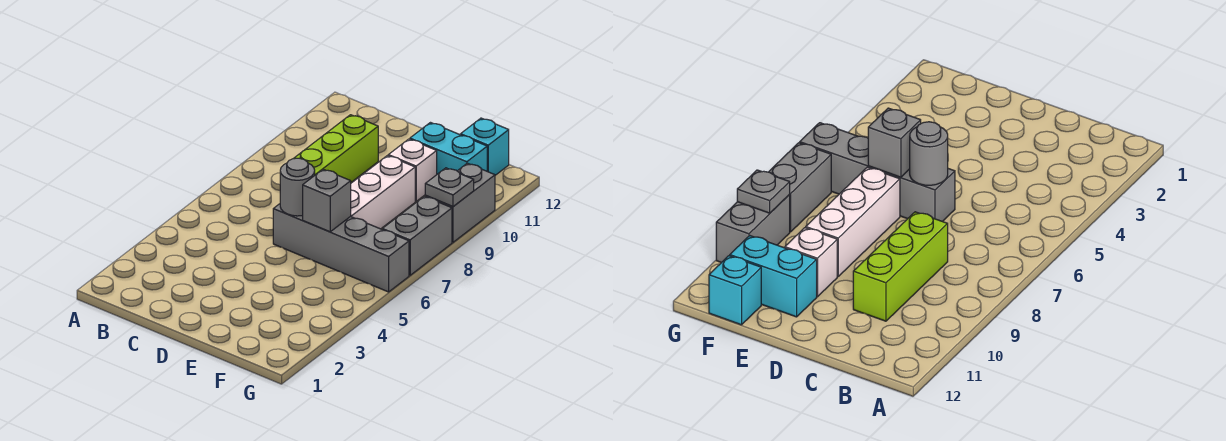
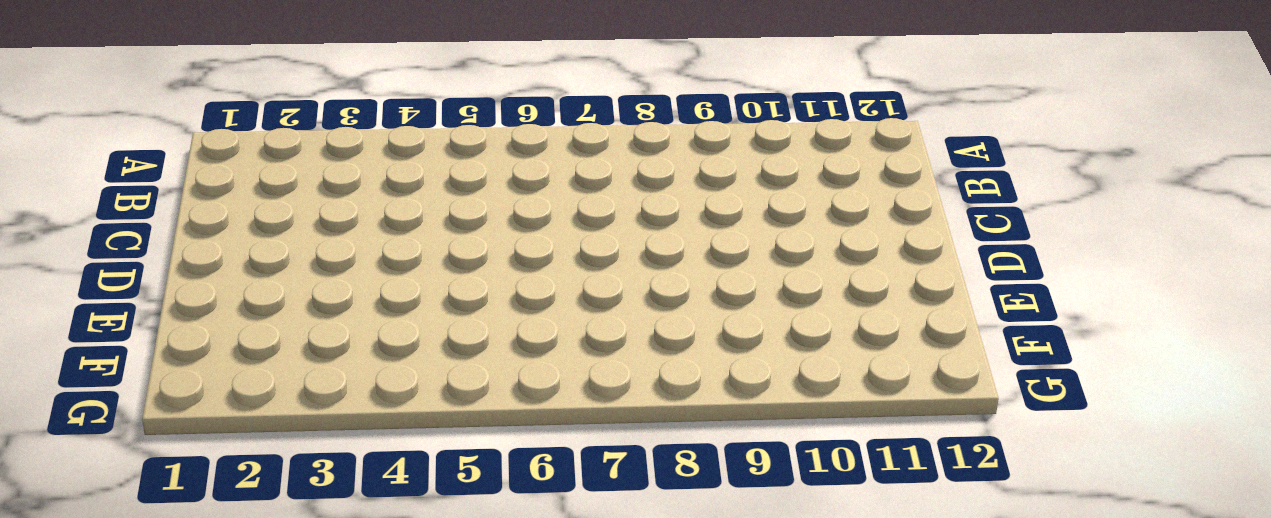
none -> lime 1x3 brick [294,115,378,182]
none -> grey 1x4 brick [273,204,409,292]

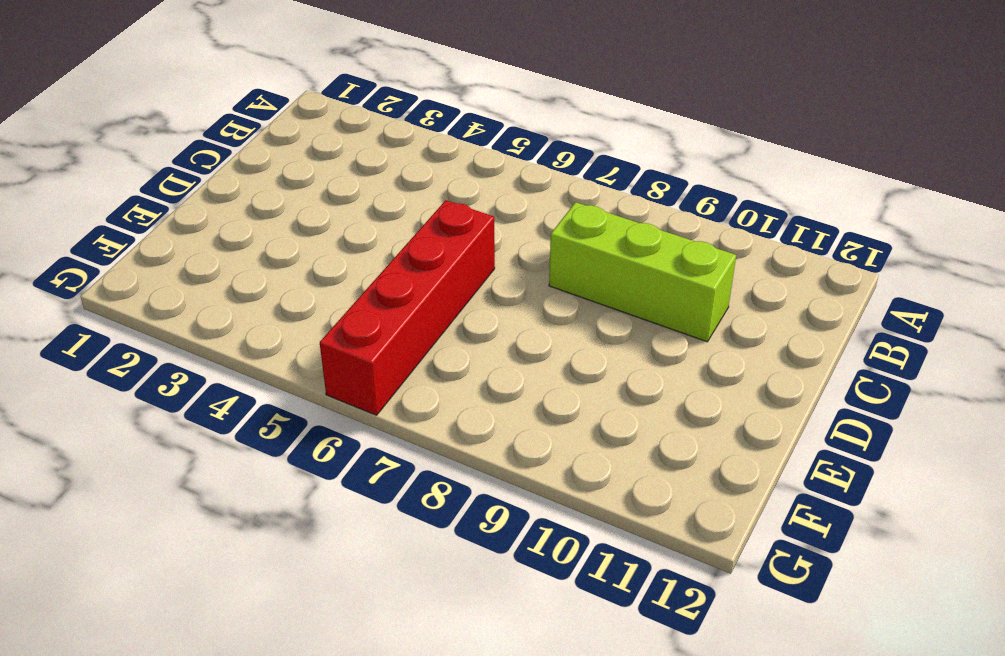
red 1x4 brick [320,200,495,415] -> grey 1x4 brick [273,204,409,292]
none -> white 1x3 brick [351,156,415,229]
none -> white 1x1 brick [388,139,437,201]

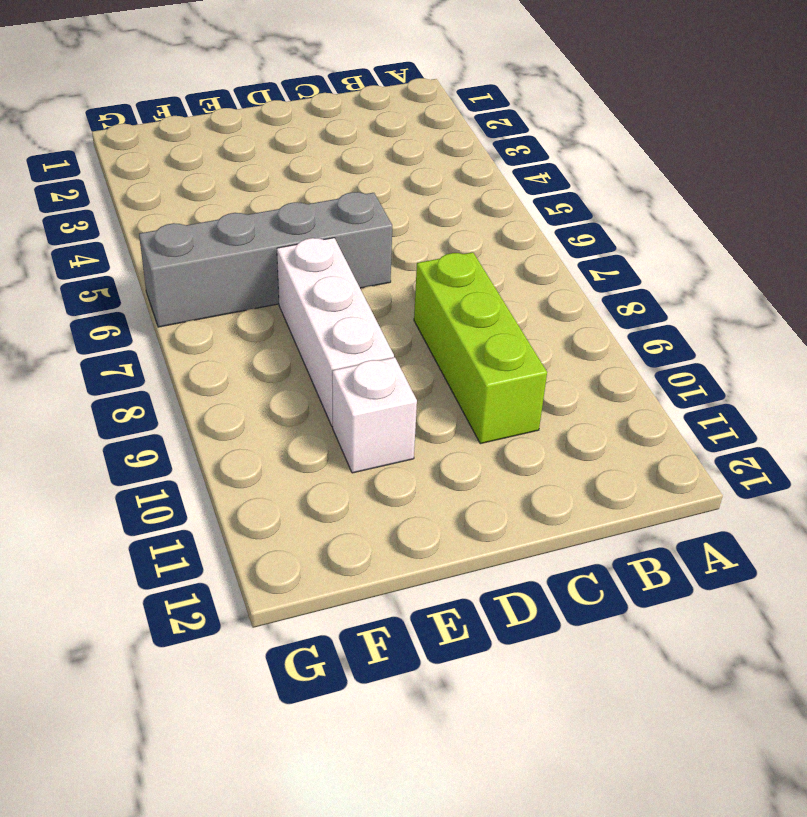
none -> cyan 1x2 brick [410,123,487,174]
none -> cyan 1x1 brick [461,118,509,175]

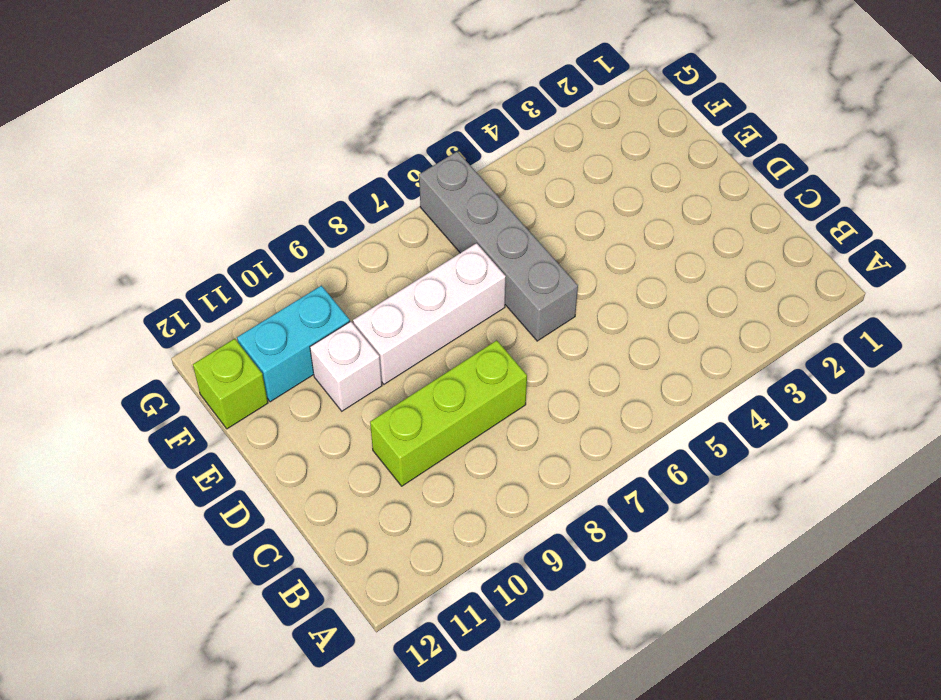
cyan 1x2 brick [237,286,350,402] -> cyan 1x2 brick turned to [410,123,487,174]
lime 1x1 brick [193,339,268,429] -> cyan 1x1 brick [461,118,509,175]
none -> grey 1x2 brick [382,196,452,275]
none -> grey 1x2 brick [425,163,495,242]

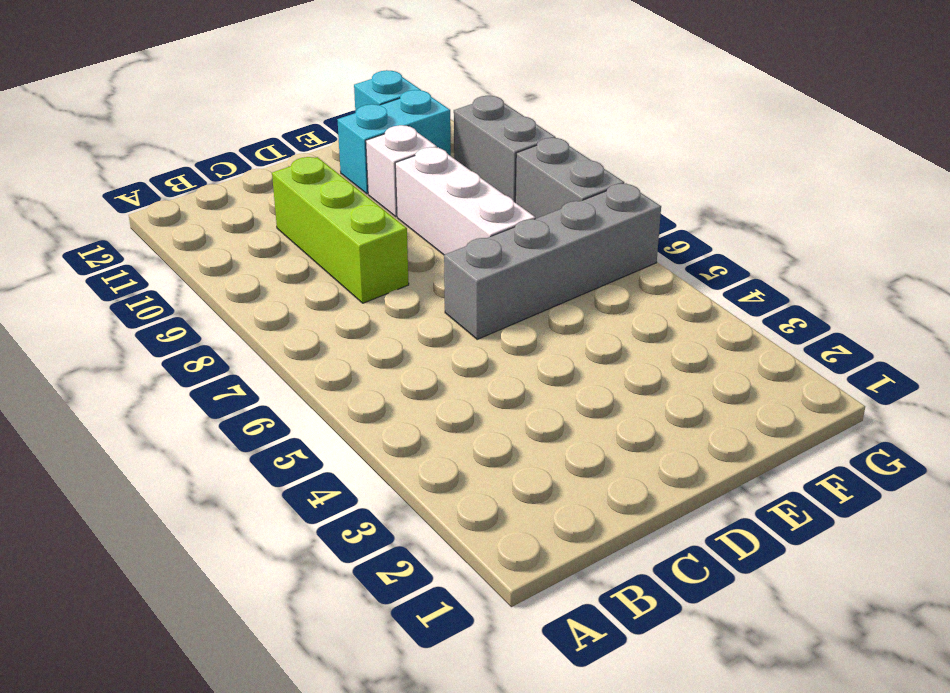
none -> grey 1x1 round brick [280,158,315,216]
none -> grey 1x1 brick [303,169,351,232]

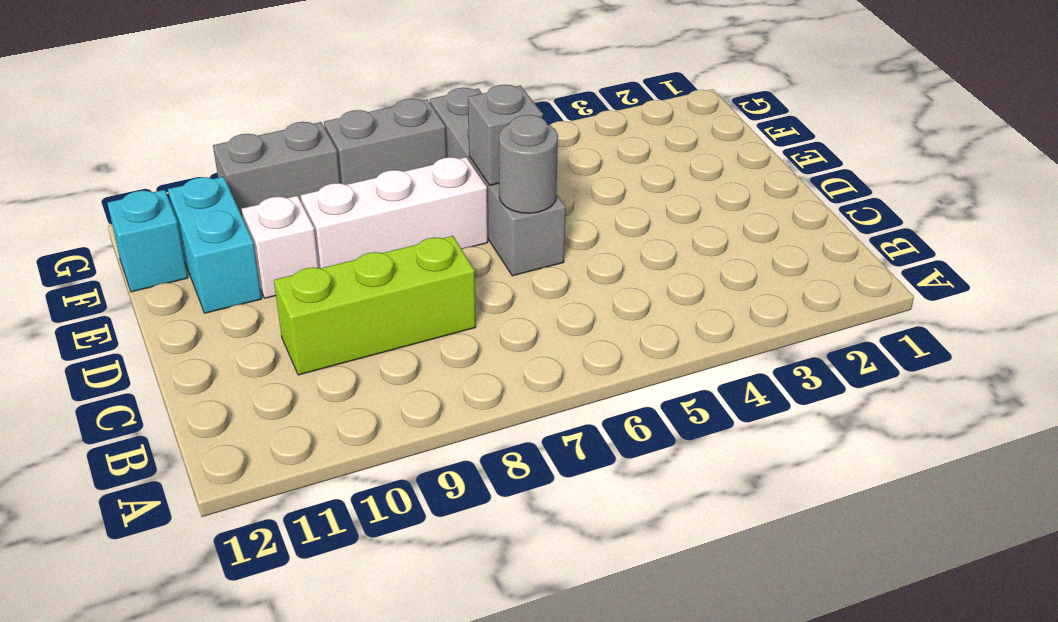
none -> grey 1x1 plate [425,168,474,207]

